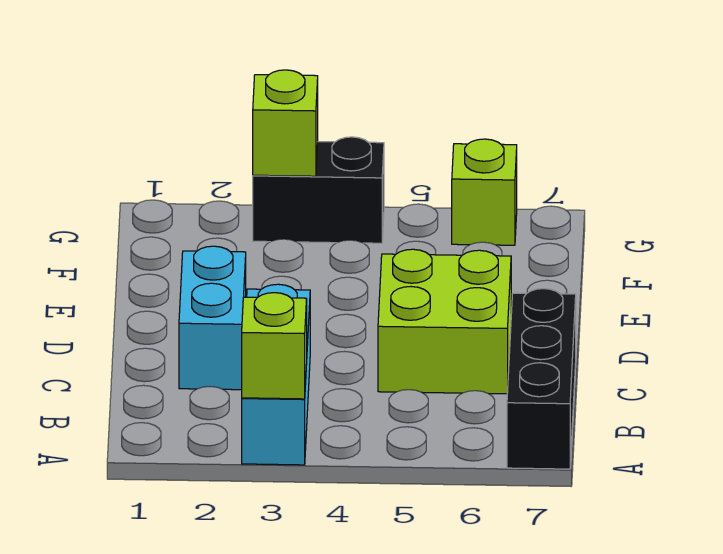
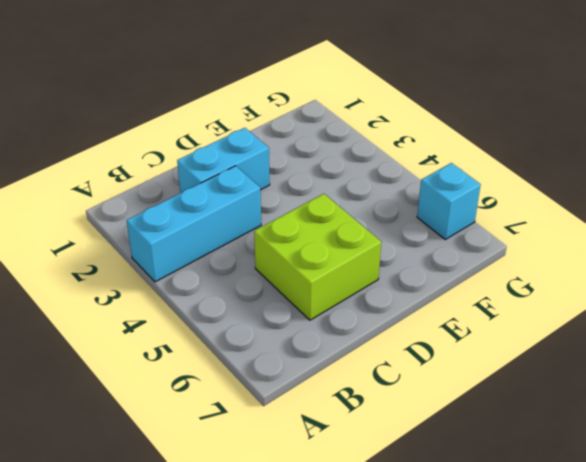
cyan 1x1 brick [417,163,481,239] -> lime 1x1 brick [452,139,517,245]
none -> black 1x3 brick [507,289,576,469]
none -> black 1x2 brick [253,137,384,243]

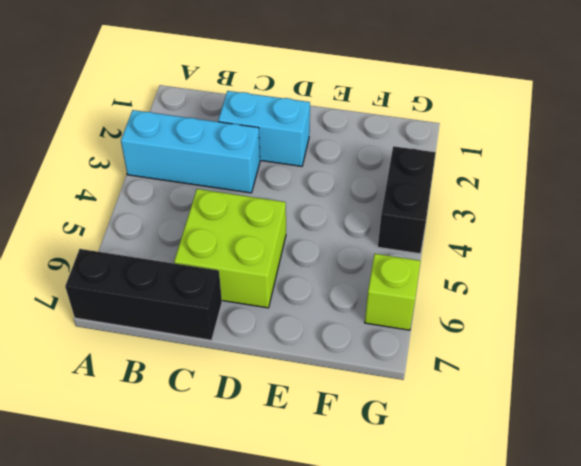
none -> lime 1x1 brick [242,293,307,399]
none -> lime 1x1 brick [253,70,318,176]

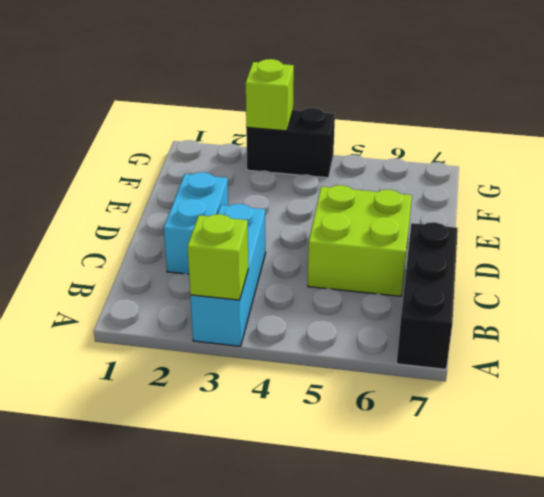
none -> lime 1x1 brick [452,139,517,245]

